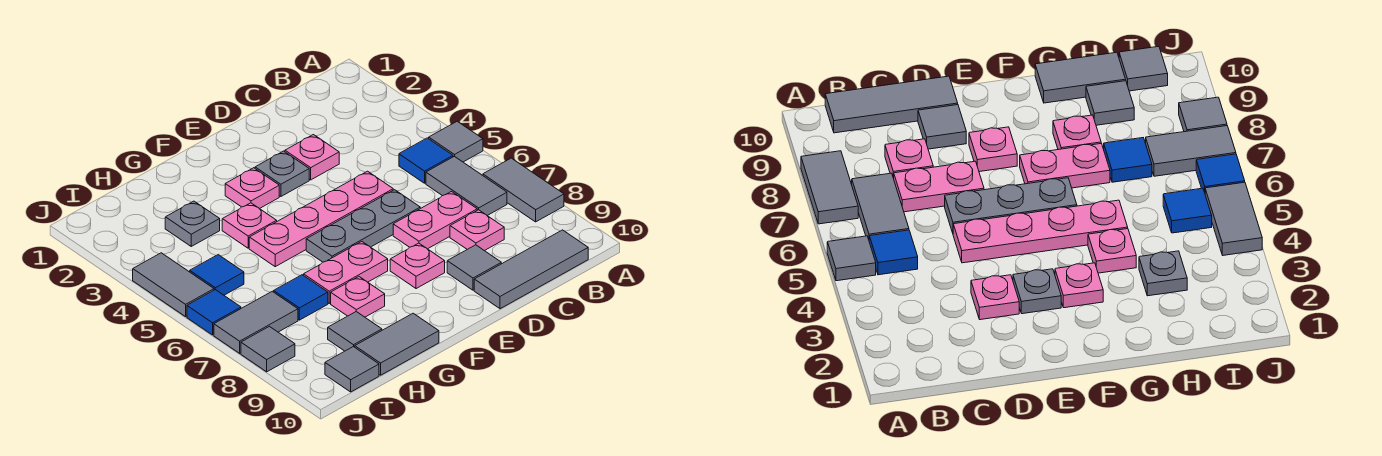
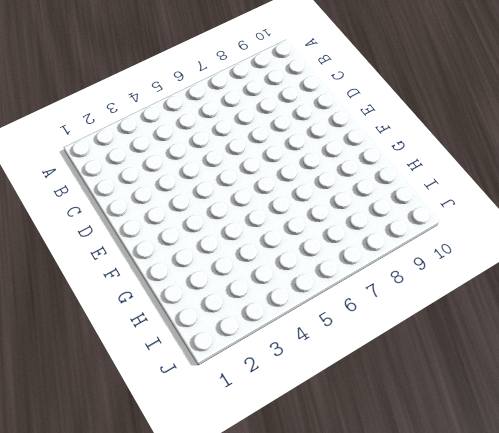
none -> grey 1x1 tile [429,121,483,162]
none -> grey 1x2 tile [483,158,564,222]
none -> blue 1x1 tile [399,138,453,183]

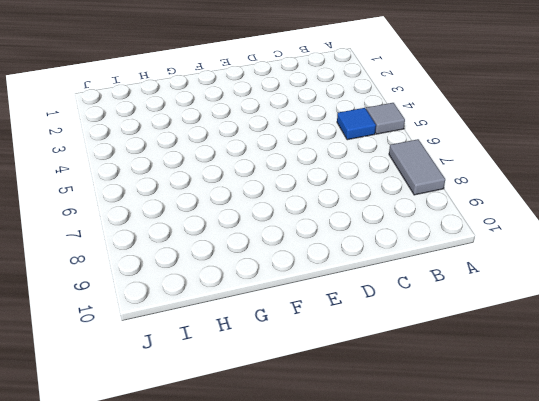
none -> grey 1x2 tile [426,156,507,216]
none -> grey 1x3 tile [474,230,588,309]
none -> pink 1x2 plate [393,192,477,249]

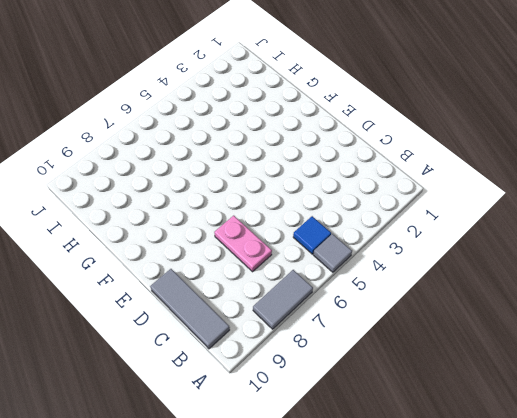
none -> grey 1x2 tile [426,156,507,216]
none -> pink 1x1 plate [450,210,504,251]
none -> pink 1x1 plate [285,135,339,180]

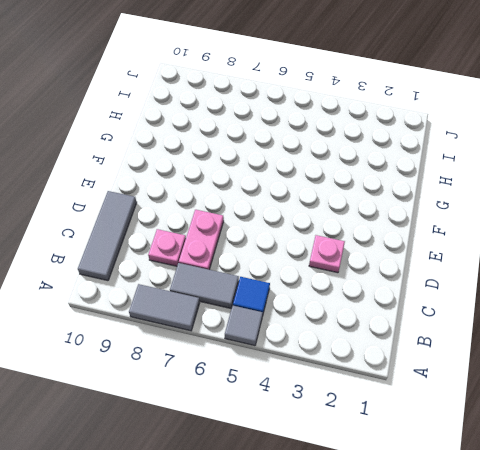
none -> pink 1x4 plate [249,171,393,267]
none -> grey 1x3 plate [306,190,420,262]
none -> grey 1x1 tile [447,245,501,290]

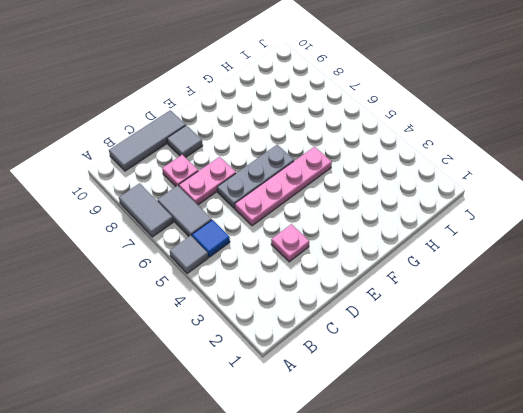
none -> grey 1x1 plate [255,151,309,196]
none -> pink 1x1 plate [390,243,445,289]
none -> pink 1x1 plate [225,168,279,209]

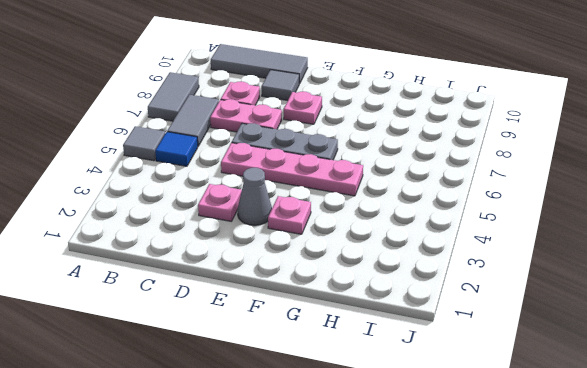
grey 1x1 cone [238,168,272,225] -> grey 1x1 plate [255,151,309,196]
none -> pink 1x2 plate [304,242,388,303]
none -> pink 1x1 plate [222,203,277,248]
none -> pink 1x1 plate [331,277,385,317]

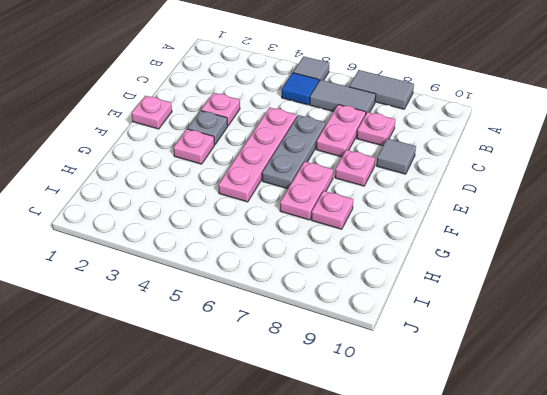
pink 1x1 plate [132,96,172,129] -> pink 1x1 plate moved to [222,203,277,248]
none -> grey 1x3 tile [474,230,588,309]
none -> grey 1x2 tile [355,313,439,375]
none -> grey 1x1 plate [165,201,220,246]

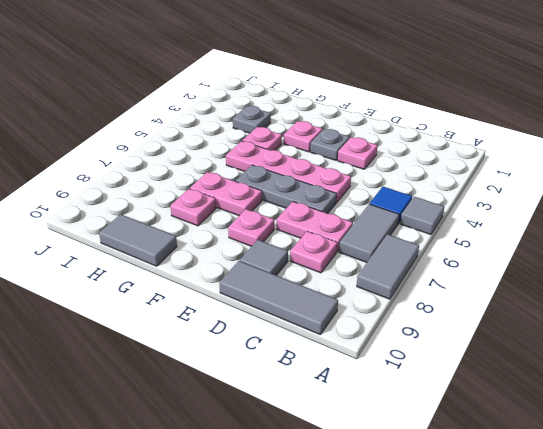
none -> blue 1x1 tile [274,275,328,320]
none -> grey 1x1 tile [328,312,382,351]
none -> blue 1x1 tile [190,255,244,295]

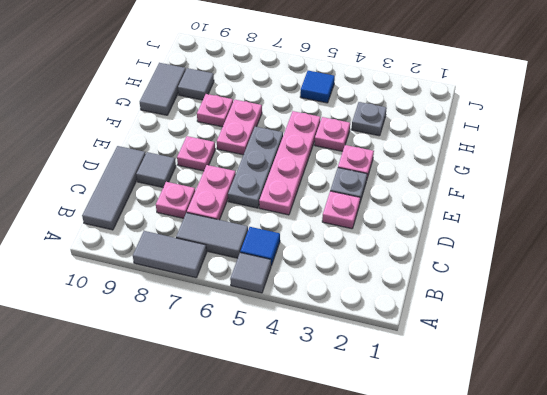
none -> blue 1x1 tile [274,275,328,320]
none -> grey 1x2 tile [214,291,298,353]
none -> grey 1x1 tile [325,347,379,392]

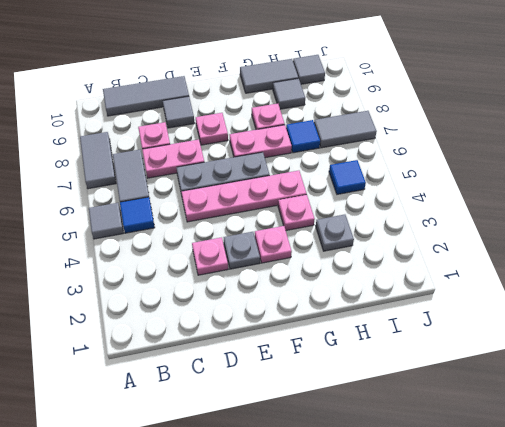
none -> grey 1x2 tile [133,253,214,317]
none -> blue 1x1 tile [187,290,241,335]
none -> grey 1x1 tile [241,326,295,372]

